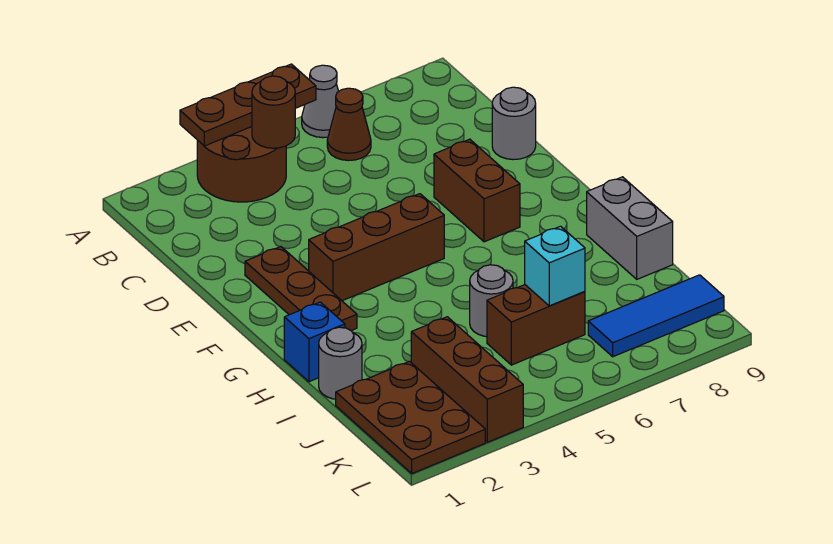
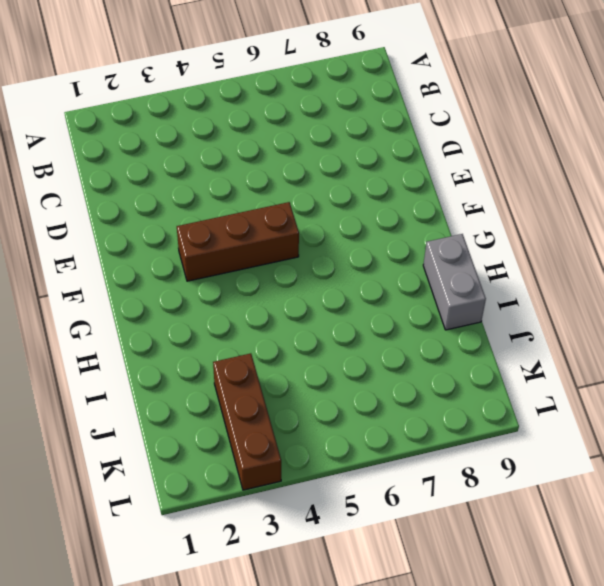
none -> brown 2x2 round brick [197,127,286,202]
none -> grey 1x1 cone [302,65,339,138]
none -> brown 1x1 cone [327,88,371,161]

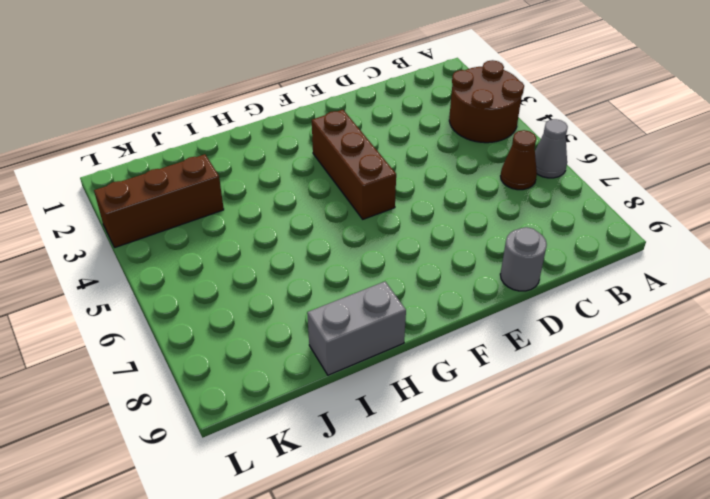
none -> brown 1x3 plate [245,247,357,331]
none -> brown 1x2 brick [434,139,520,242]
none -> blue 1x1 brick [284,302,345,382]

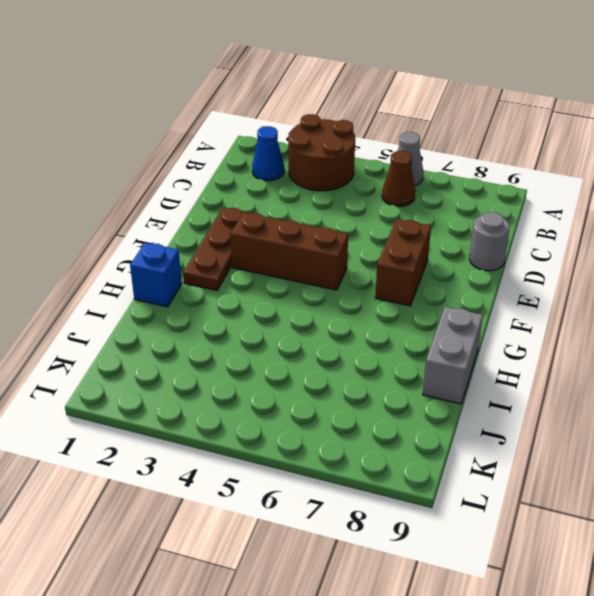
blue 1x1 cone [252,126,284,181] -> none
none -> grey 1x1 round brick [319,327,362,399]
none -> grey 1x1 round brick [470,265,513,337]
none -> brown 2x3 plate [336,361,485,473]

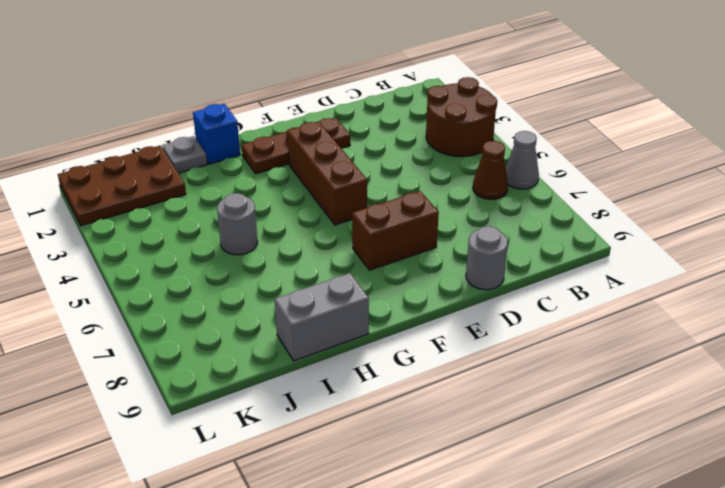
grey 1x1 plate [162,136,207,173] -> grey 1x1 round brick [319,327,362,399]
none -> brown 1x3 brick [411,317,523,442]
none -> brown 1x2 brick [487,285,585,365]
none -> blue 1x3 tile [588,275,724,357]

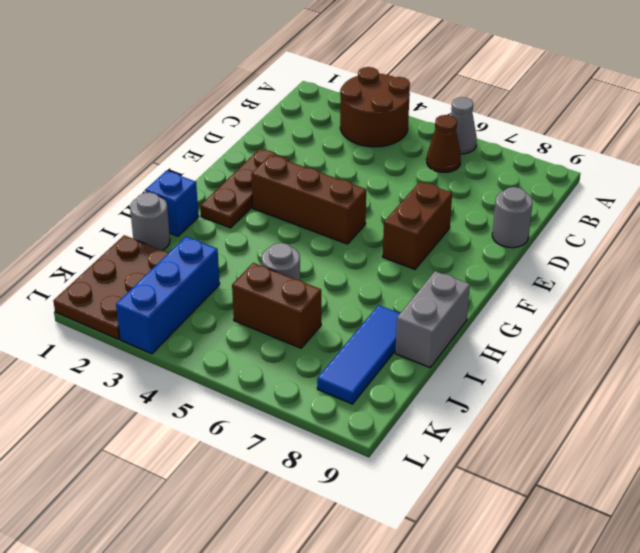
blue 1x3 tile [317,305,400,404] -> blue 1x3 tile turned to [588,275,724,357]
blue 1x3 brick [116,237,220,354] -> brown 1x3 brick [411,317,523,442]
none -> brown 1x3 plate [180,64,316,146]
none -> brown 1x1 round brick [252,76,295,148]
none -> cyan 1x1 brick [525,226,585,306]

